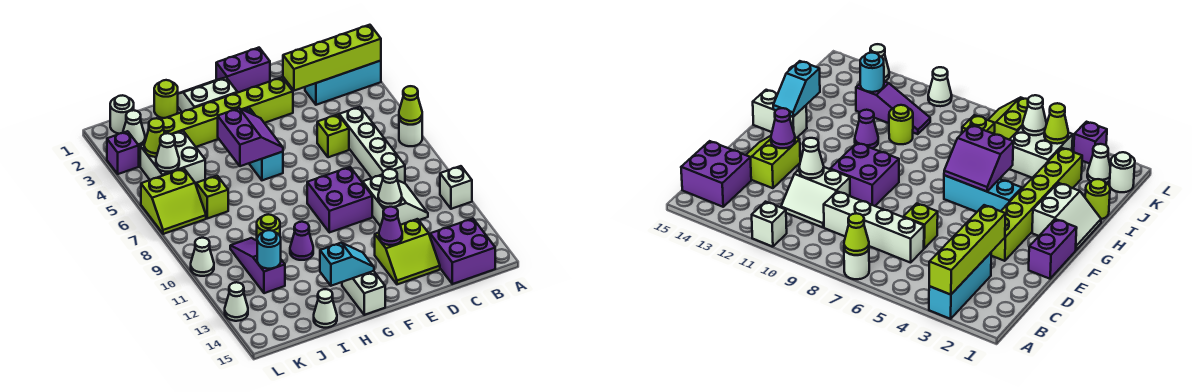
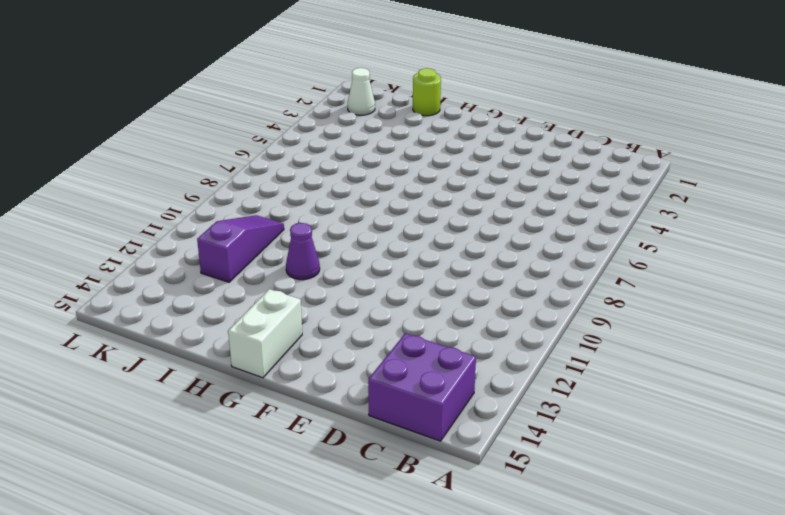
none -> cyan 1x3 brick [305,61,381,105]
none -> white 1x1 round brick [399,119,422,146]
none -> white 1x1 brick [440,166,472,209]
none -> white 1x4 brick [339,107,405,183]

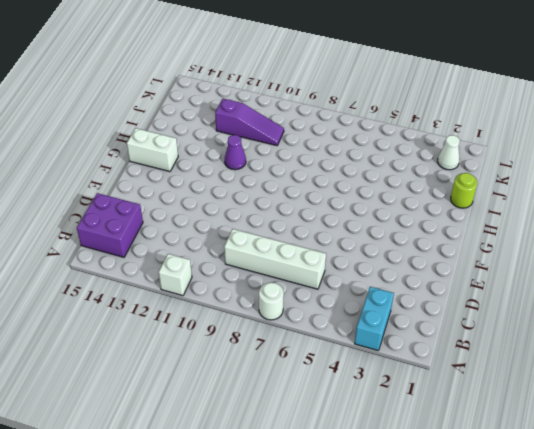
cyan 1x2 brick [355,287,394,350] -> cyan 1x3 brick [305,61,381,105]
none -> white 2x2 slope [363,174,428,226]
none -> lime 1x1 brick [317,115,349,157]
none -> lime 2x2 slope [375,219,440,284]
none -> purple 1x2 brick [216,48,270,93]

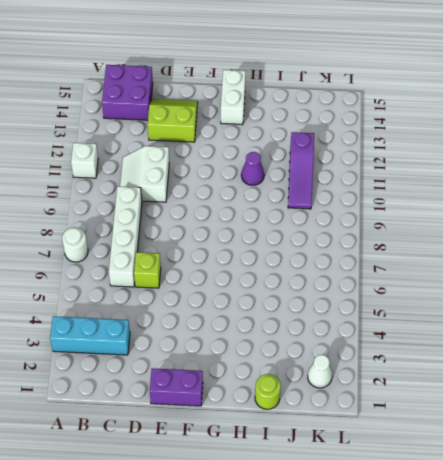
none -> lime 1x6 brick [161,77,293,147]
none -> purple 2x2 brick [307,167,372,233]
none -> white 2x2 slope [178,78,237,112]
none -> cyan 1x3 brick [244,108,283,180]

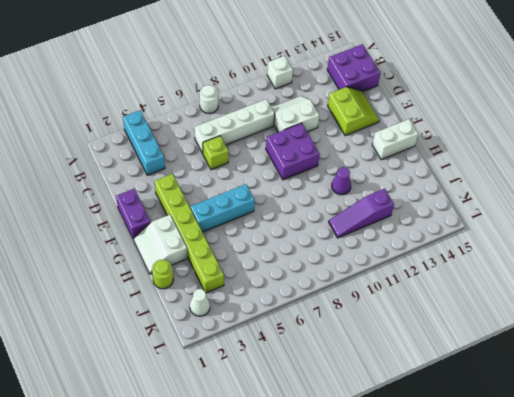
none -> lime 1x1 round brick [257,214,280,238]
none -> white 1x1 cone [314,289,337,328]
none -> white 2x2 brick [140,131,205,184]
none -> lime 1x1 brick [196,176,228,218]

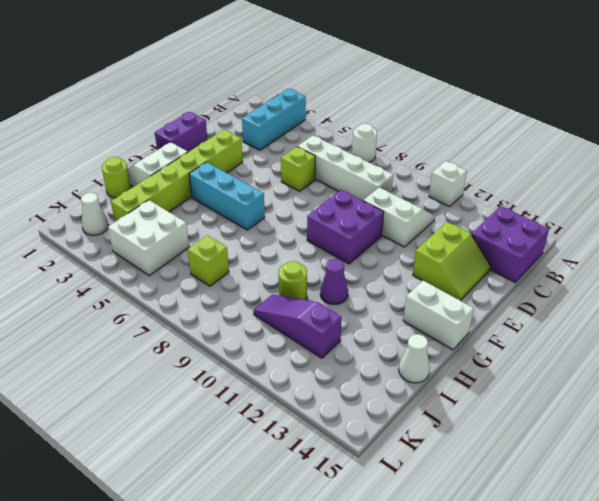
none -> white 1x1 round brick [110,95,134,134]
none -> lime 2x2 slope [141,168,206,234]
none -> purple 1x1 brick [107,131,139,174]
none -> white 1x1 cone [191,238,214,276]

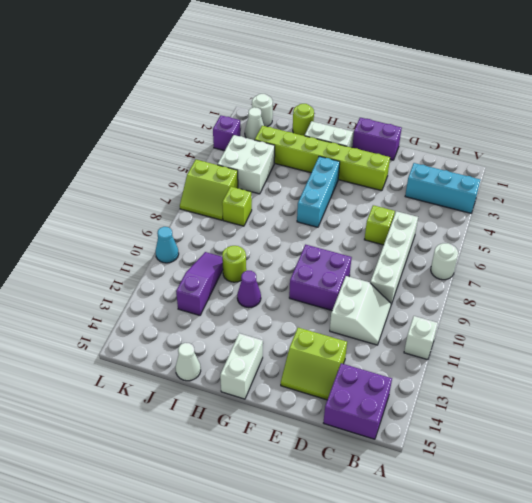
cyan 1x1 cone [155,227,179,263] -> white 1x1 cone [191,238,214,276]
none -> white 1x1 cone [225,282,248,321]
none -> lime 1x4 brick [283,25,381,91]
none -> lime 1x1 cone [399,86,422,125]
none -> white 1x1 cone [378,169,402,207]

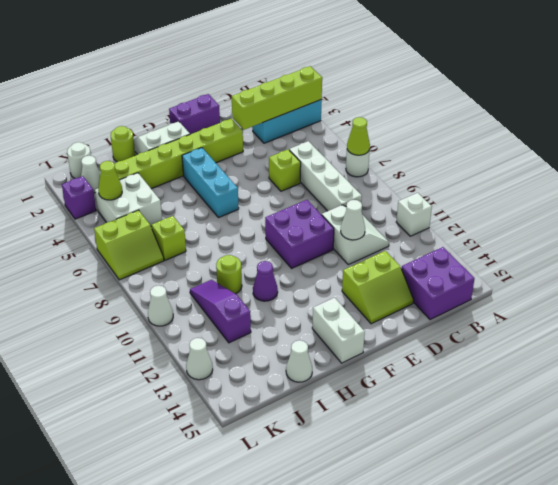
none -> purple 1x1 cone [379,207,402,245]
none -> purple 2x2 slope [218,108,283,166]
none -> cyan 1x2 slope [320,243,374,286]
none -> cyan 1x1 round brick [257,230,281,269]

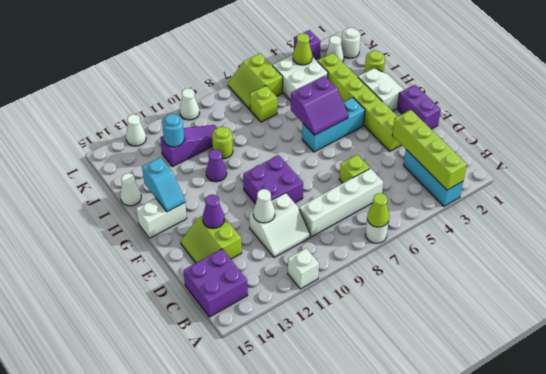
none -> white 1x1 cone [156,133,179,172]

